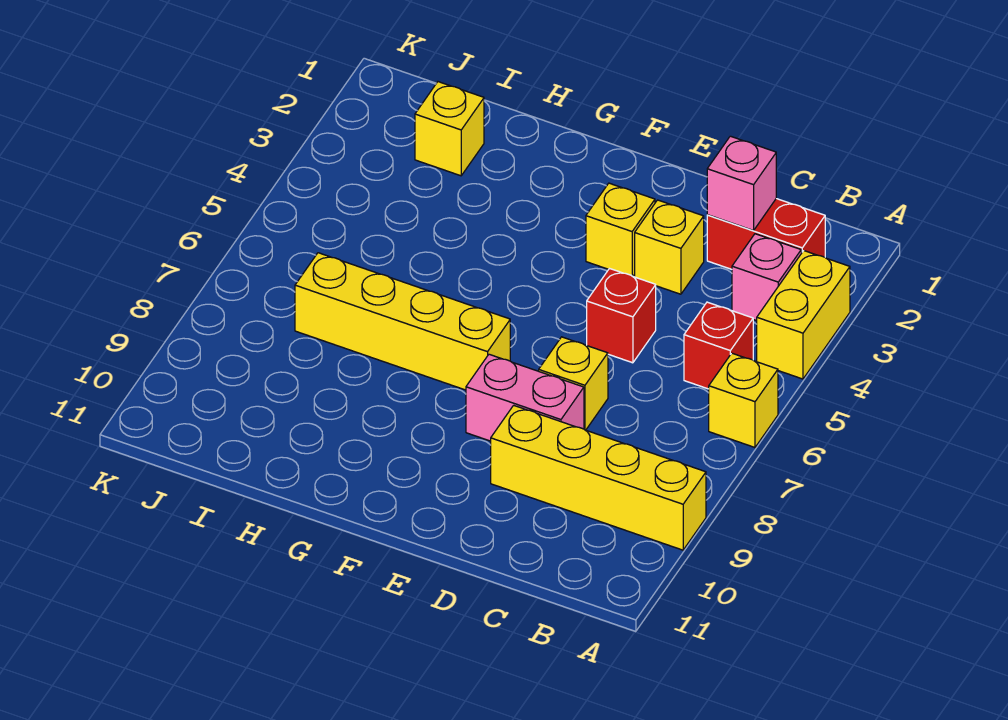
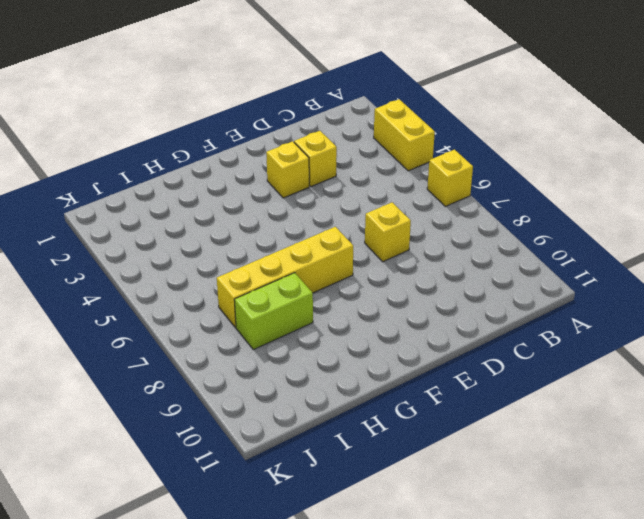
lime 1x2 brick [234,273,313,350] -> none
none -> yellow 1x4 brick [491,405,706,550]
none -> red 1x2 brick [707,199,825,269]
none -> pink 1x1 brick [732,234,801,321]

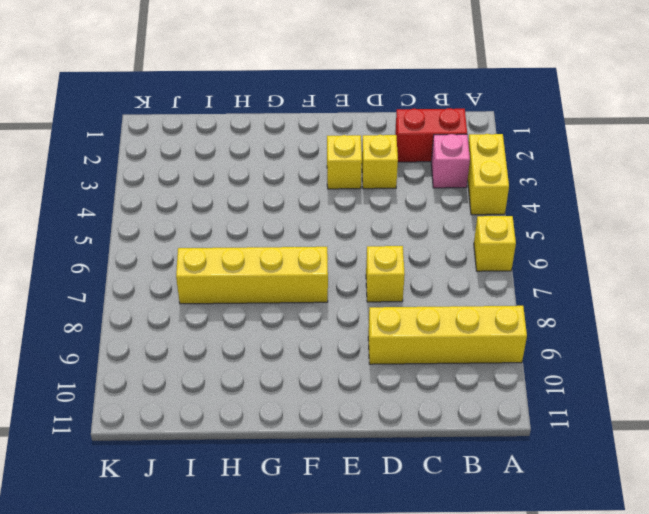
none -> red 1x1 brick [684,302,753,389]
none -> red 1x1 brick [587,269,656,363]
none -> pink 1x2 brick [466,354,584,441]

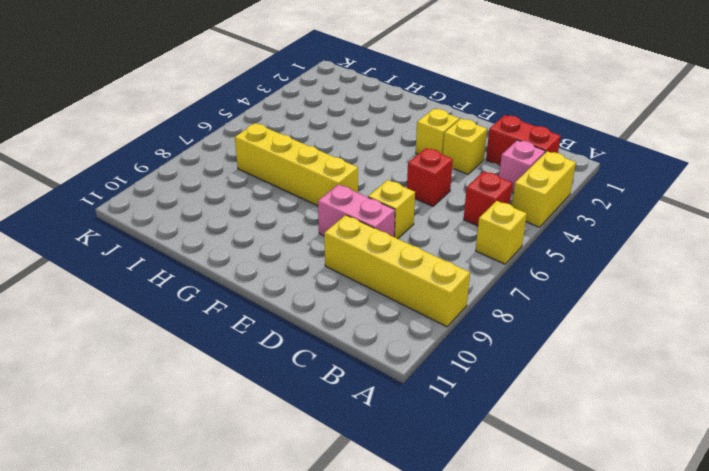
none -> yellow 1x1 brick [415,82,484,176]
none -> pink 1x1 brick [707,136,776,231]

